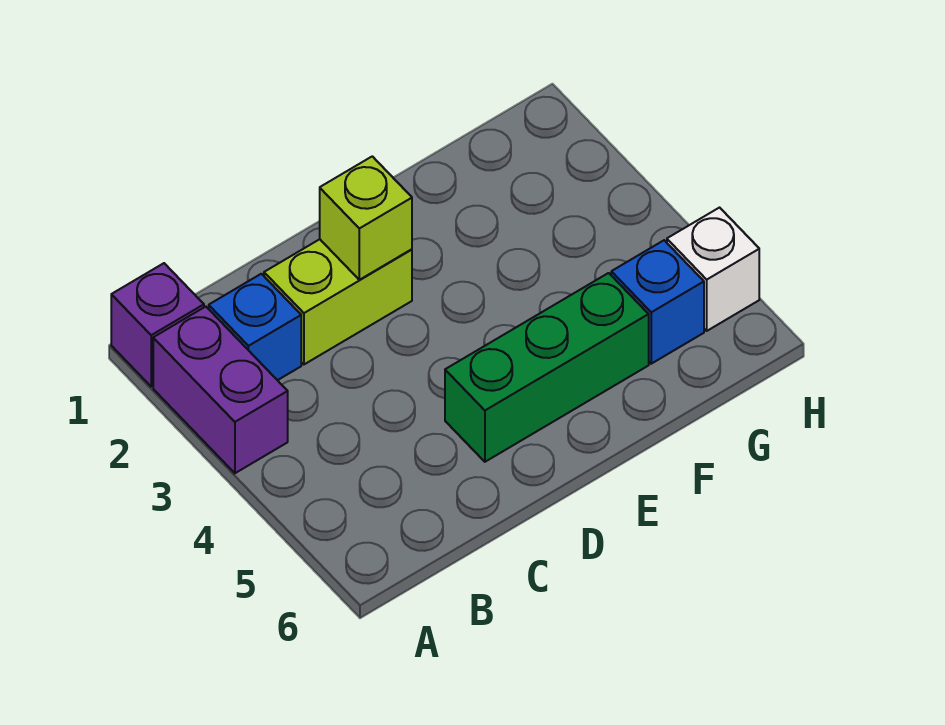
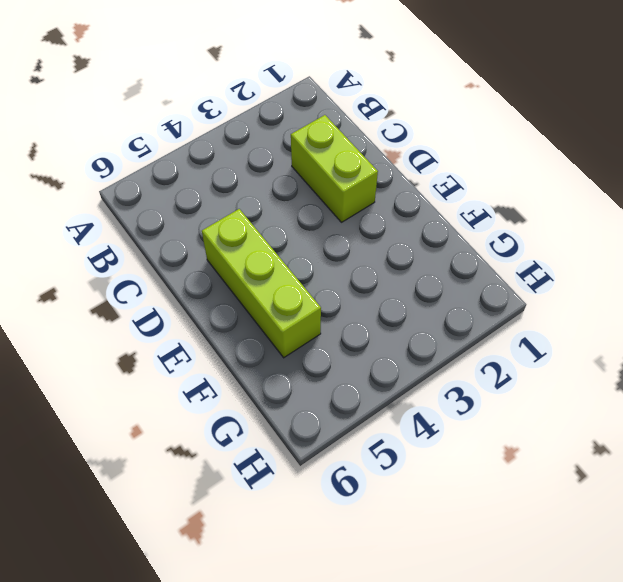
lime 1x3 brick [202,209,321,358] -> green 1x3 brick [445,273,649,462]
none -> purple 1x1 brick [111,263,204,387]
none -> purple 1x2 brick [153,307,288,473]

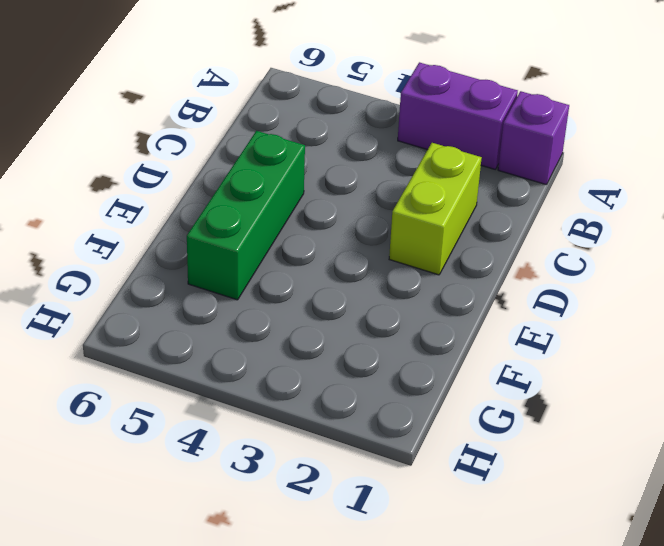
none -> blue 1x1 brick [209,274,301,380]
none -> blue 1x1 brick [611,240,704,364]

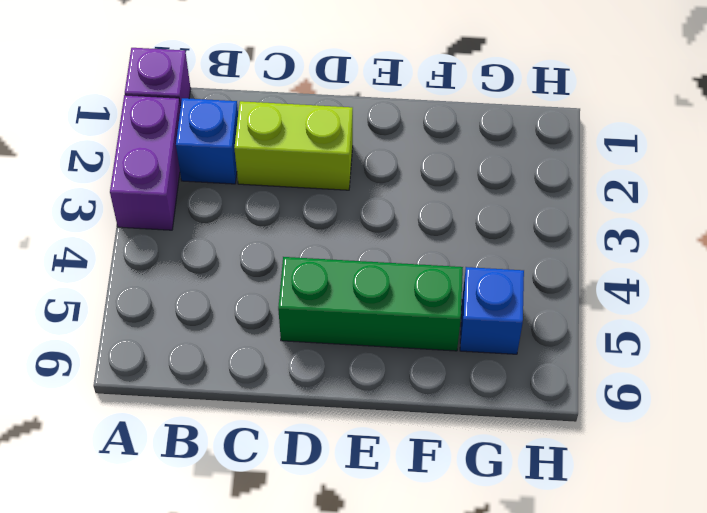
none -> white 1x1 brick [667,208,759,331]
none -> lime 1x1 brick [320,156,412,280]

